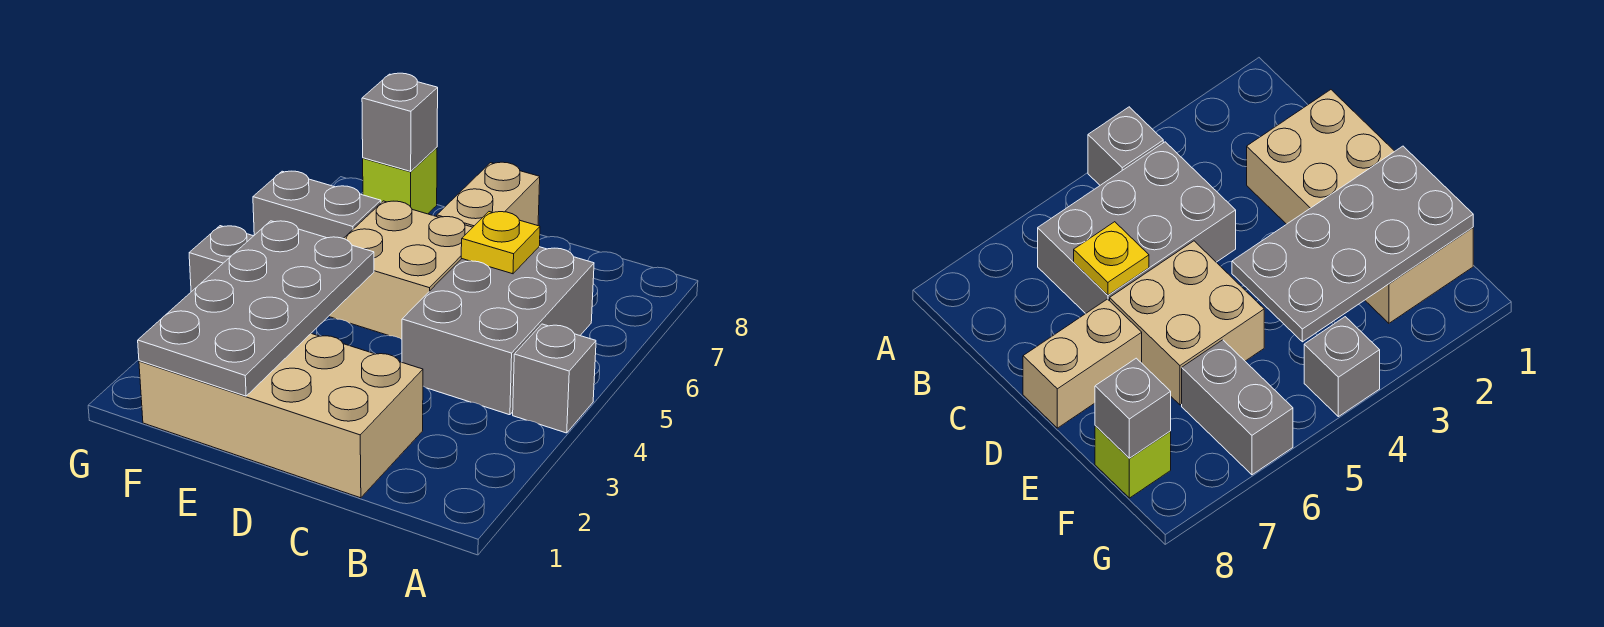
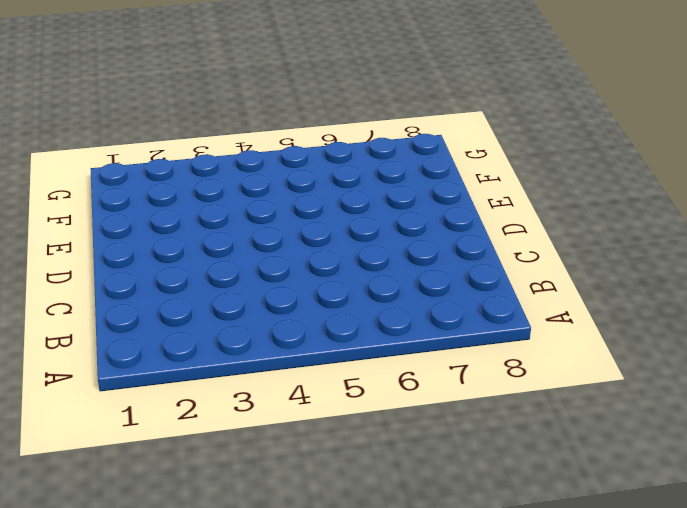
none -> grey 1x1 brick [513,324,596,433]
none -> grey 2x3 brick [402,247,594,415]

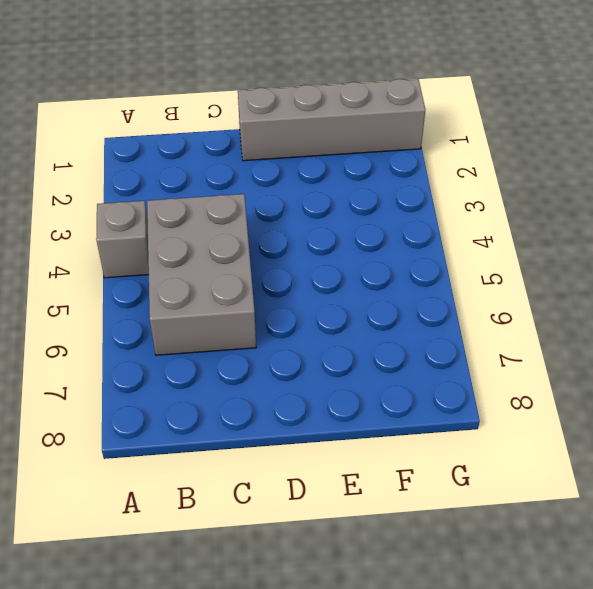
grey 1x4 brick [238,79,425,161] -> tan 2x4 brick [139,334,423,498]
none -> tan 2x2 brick [328,201,473,339]
none -> tan 1x2 brick [437,162,540,227]

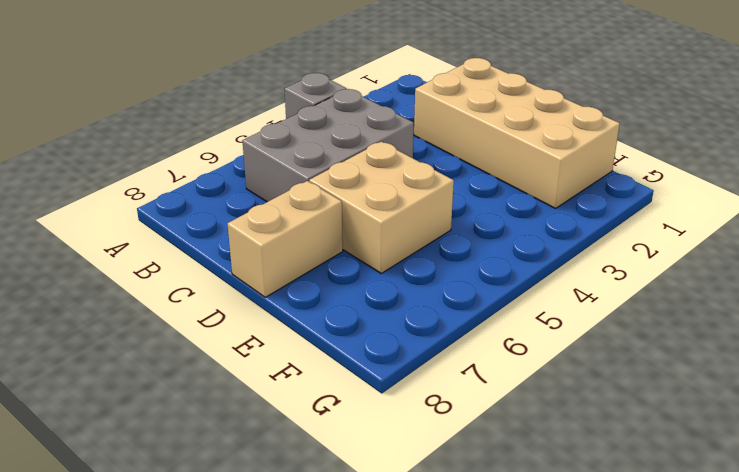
none -> grey 1x2 brick [253,171,381,238]
none -> lime 1x1 brick [363,147,437,214]

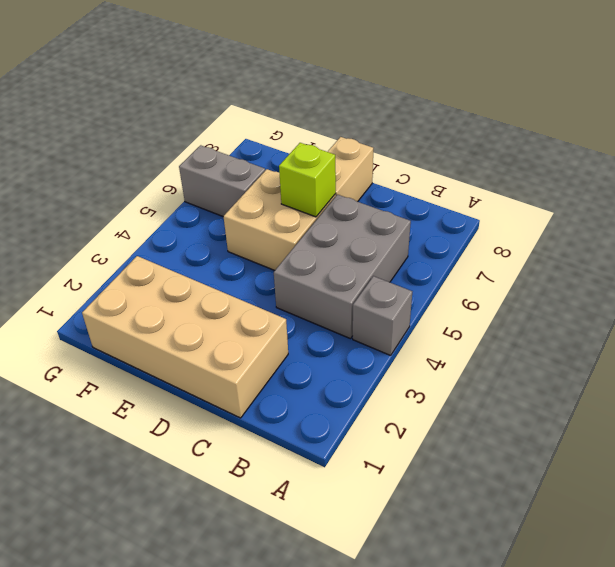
lime 1x1 brick [279,143,336,217] -> lime 1x1 brick moved to [363,147,437,214]
none -> grey 1x1 brick [189,226,253,292]
none -> yellow 1x1 plate [461,212,540,274]

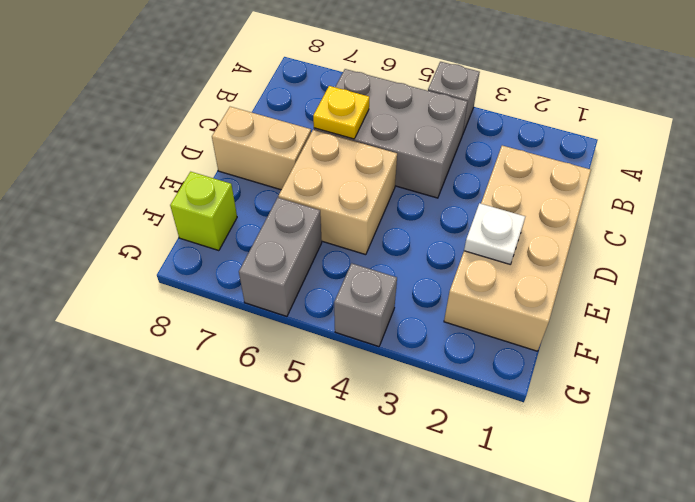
white 1x1 plate [464,203,525,264] -> grey 2x4 plate [138,221,374,396]
none -> grey 1x1 brick [362,73,438,171]

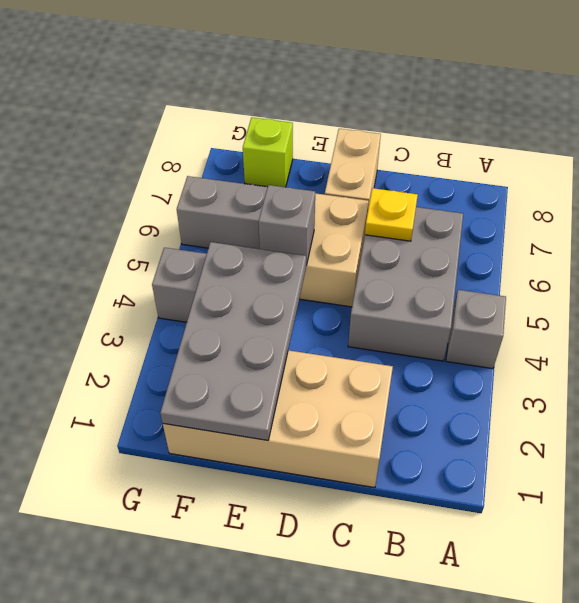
grey 1x1 brick [259,185,315,265] -> grey 1x1 brick moved to [362,73,438,171]

